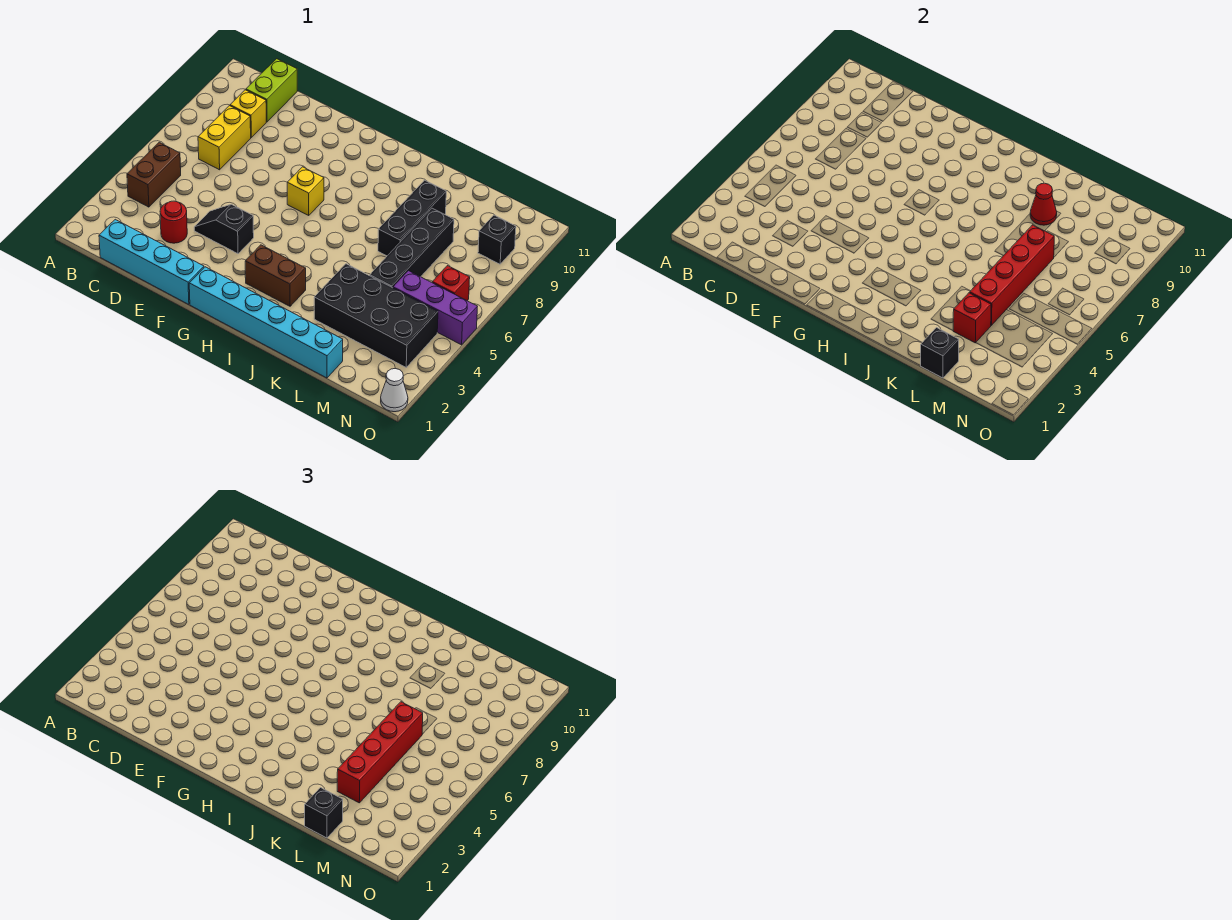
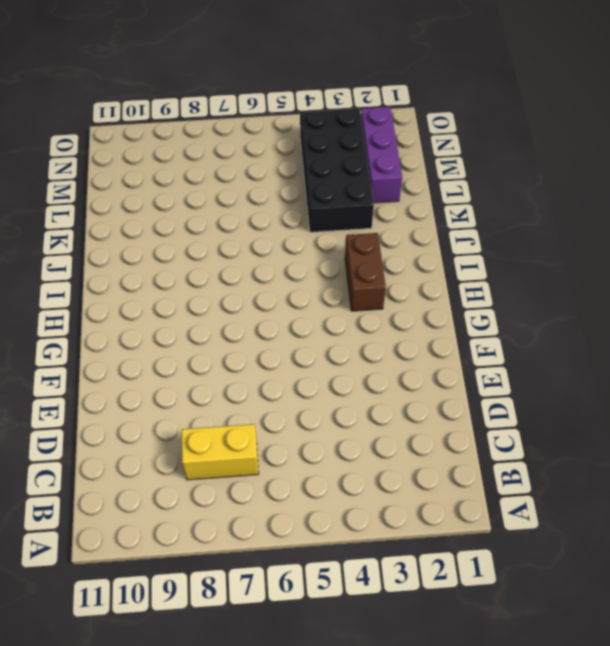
purple 1x3 brick [361,107,402,203] -> purple 1x3 brick moved to [393,271,477,345]
none -> brown 1x2 brick [127,142,181,207]
none -> cyan 1x4 brick [99,219,204,305]
none -> yellow 1x1 brick [230,90,266,137]

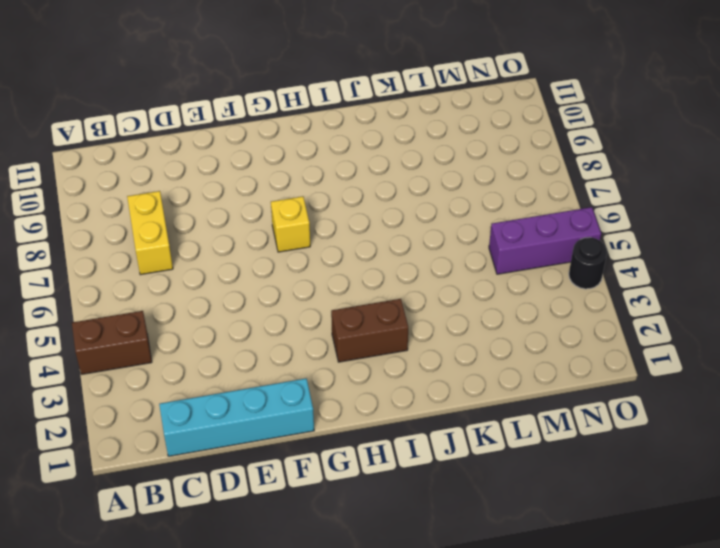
brown 1x2 brick [72,311,152,374] -> brown 1x2 brick turned to [127,142,181,207]
black 1x1 round brick [569,237,607,289] -> none
none -> yellow 1x1 brick [230,90,266,137]
none -> lime 1x2 brick [246,59,297,122]
none -> red 1x1 round brick [160,201,187,243]

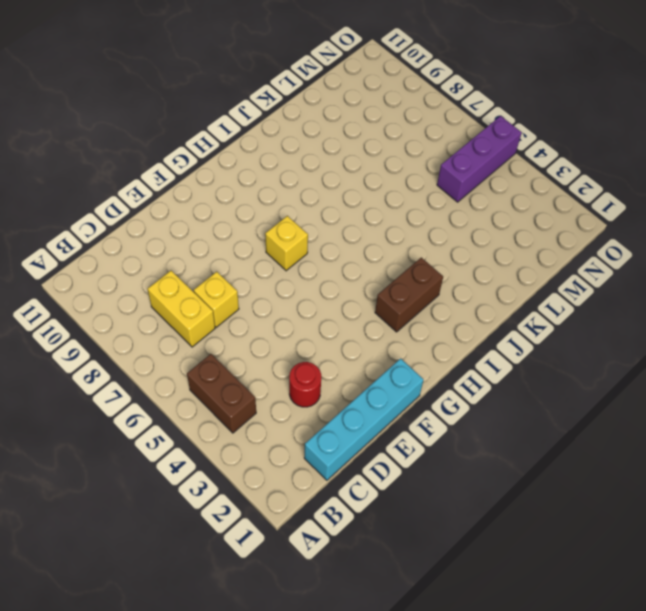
yellow 1x1 brick [194,272,239,327] -> yellow 1x1 brick moved to [230,90,266,137]
none -> lime 1x2 brick [246,59,297,122]
none -> black 1x2 slope [194,204,254,254]
none -> cyan 1x6 brick [189,267,343,378]

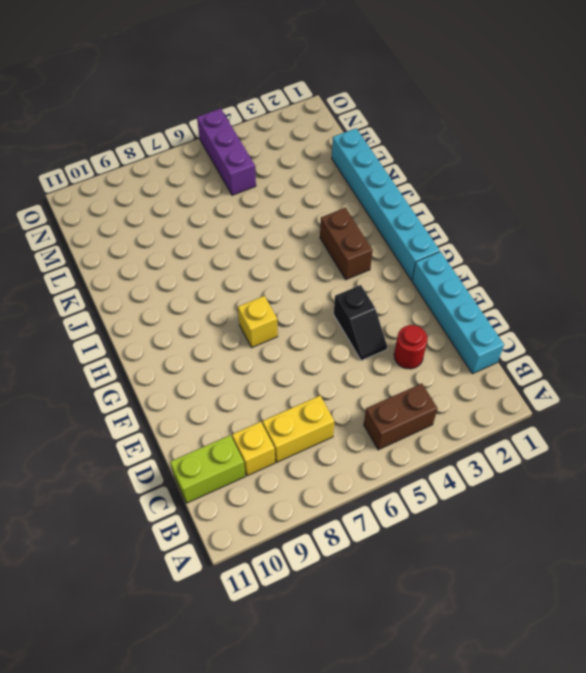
none -> black 2x4 brick [314,264,438,367]
none -> black 1x3 brick [378,180,446,256]
none -> black 1x4 brick [370,208,454,288]

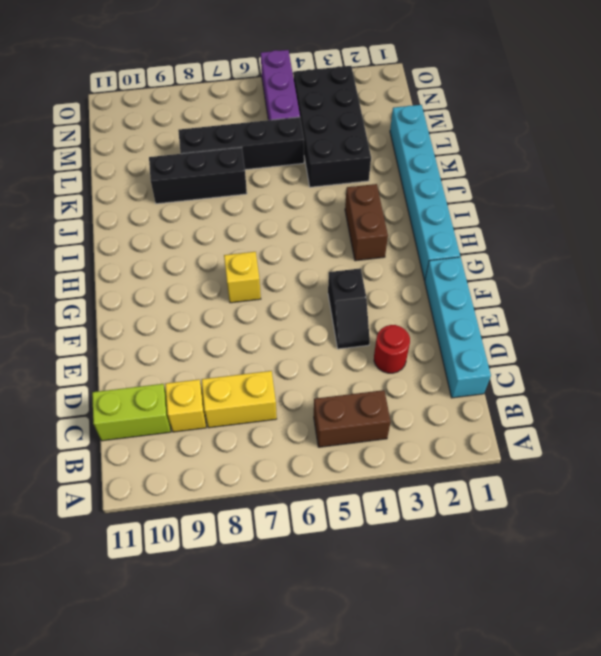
none -> red 1x1 brick [432,266,470,300]
none -> black 1x1 brick [478,215,516,264]
none -> white 1x1 cone [381,369,408,412]

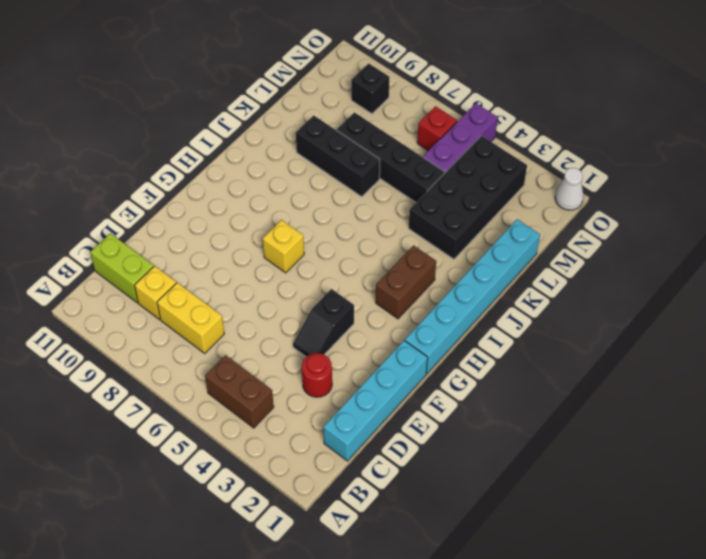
none -> red 1x1 cone [1030,183,1057,225]
none -> black 1x1 brick [921,328,959,378]
none -> red 1x1 brick [953,293,991,343]

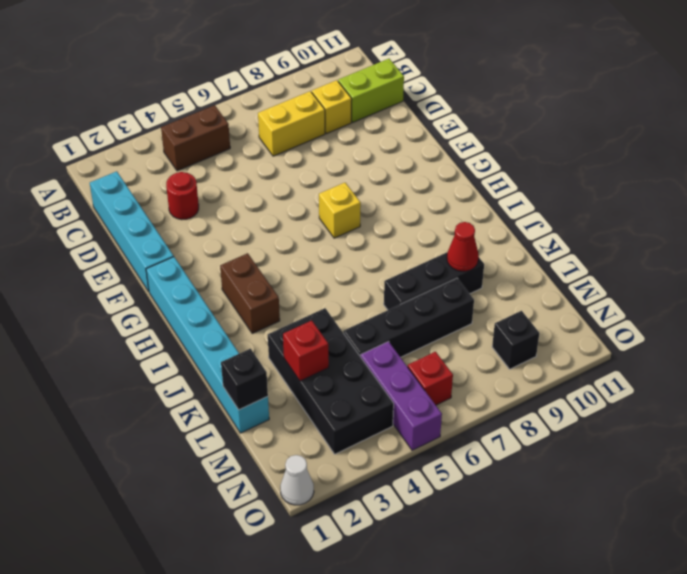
none -> black 1x2 slope [194,204,254,254]
none -> red 1x4 brick [970,225,1054,325]
none -> black 1x1 brick [305,788,343,838]

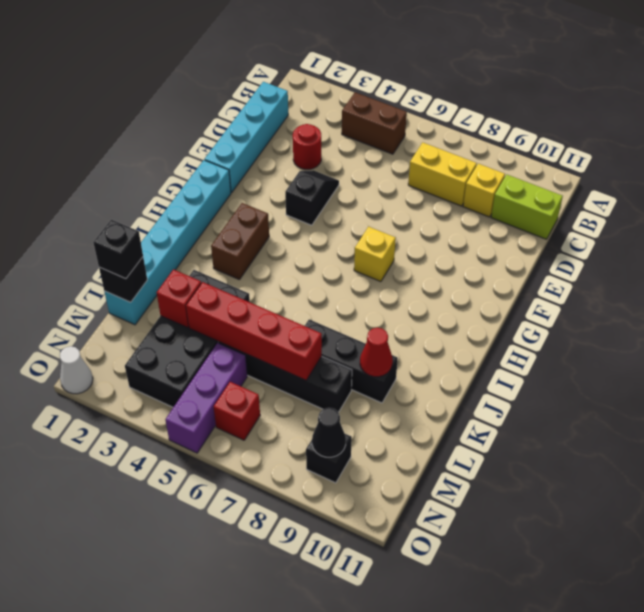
black 1x1 cone [312,408,346,457] -> none
none -> red 1x4 brick [337,702,423,803]

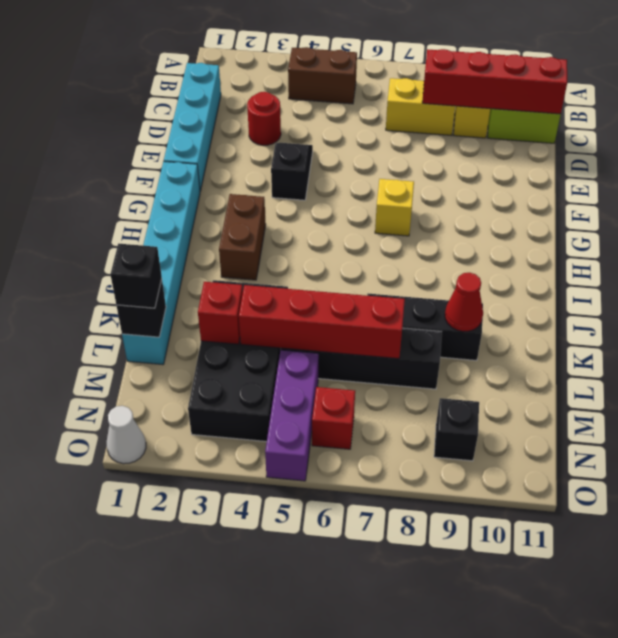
red 1x4 brick [422,49,567,114] -> red 1x4 brick moved to [337,702,423,803]

